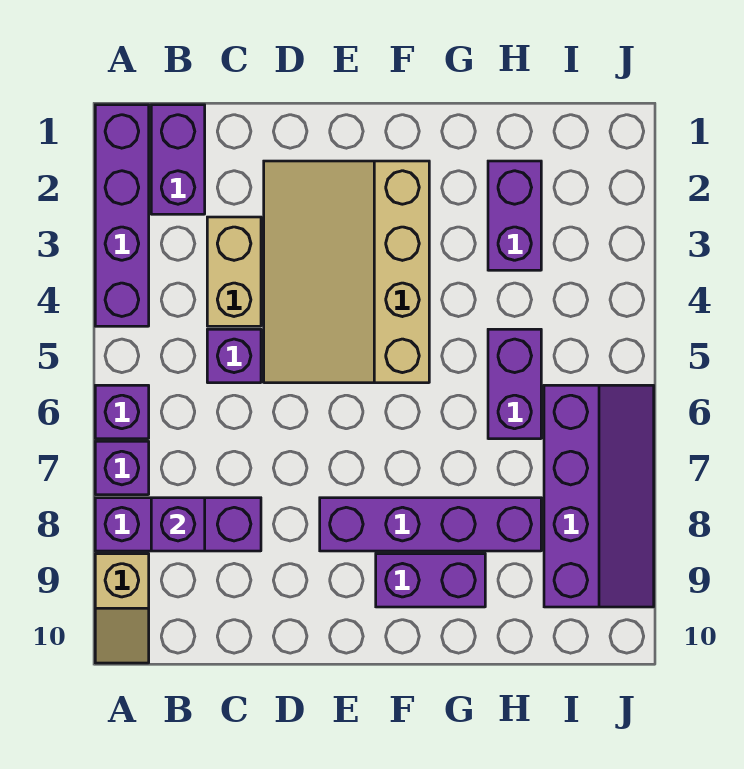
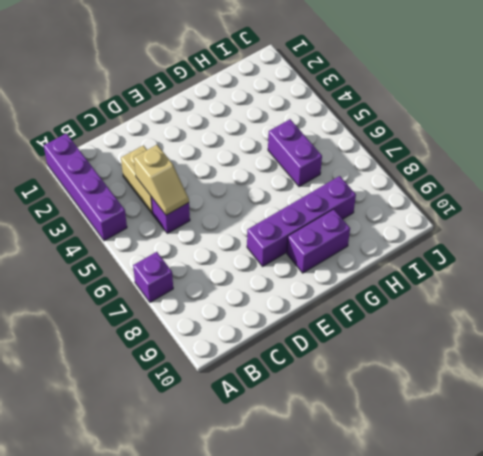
tan 1x2 slope [134,145,189,215] -> tan 1x2 slope moved to [95,554,149,663]
none -> purple 1x1 brick [95,385,149,439]
none -> purple 1x3 brick [95,498,261,551]
none -> purple 1x2 brick [151,105,205,214]

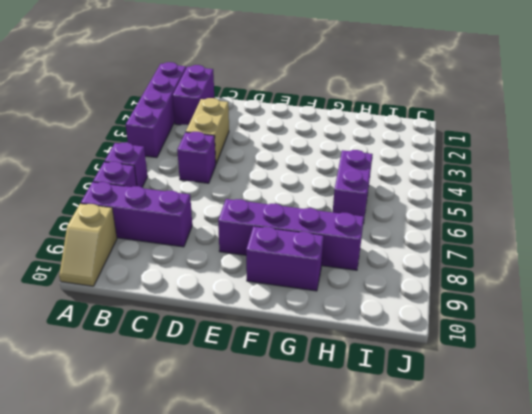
none -> tan 3x4 slope [264,161,429,383]
none -> purple 1x2 brick [488,161,541,270]
none -> purple 2x4 slope [544,385,654,607]

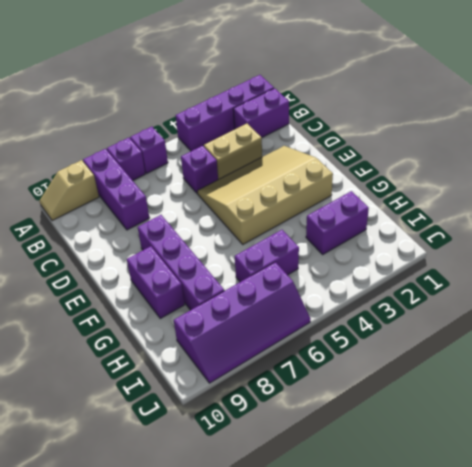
none -> purple 1x1 brick [151,498,205,551]

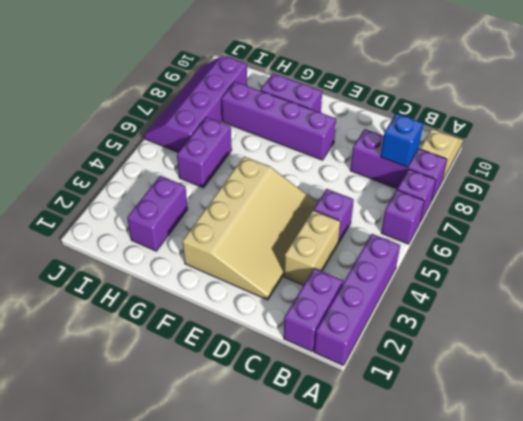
blue 1x1 brick [381,113,423,167] -> purple 1x1 brick [151,498,205,551]

